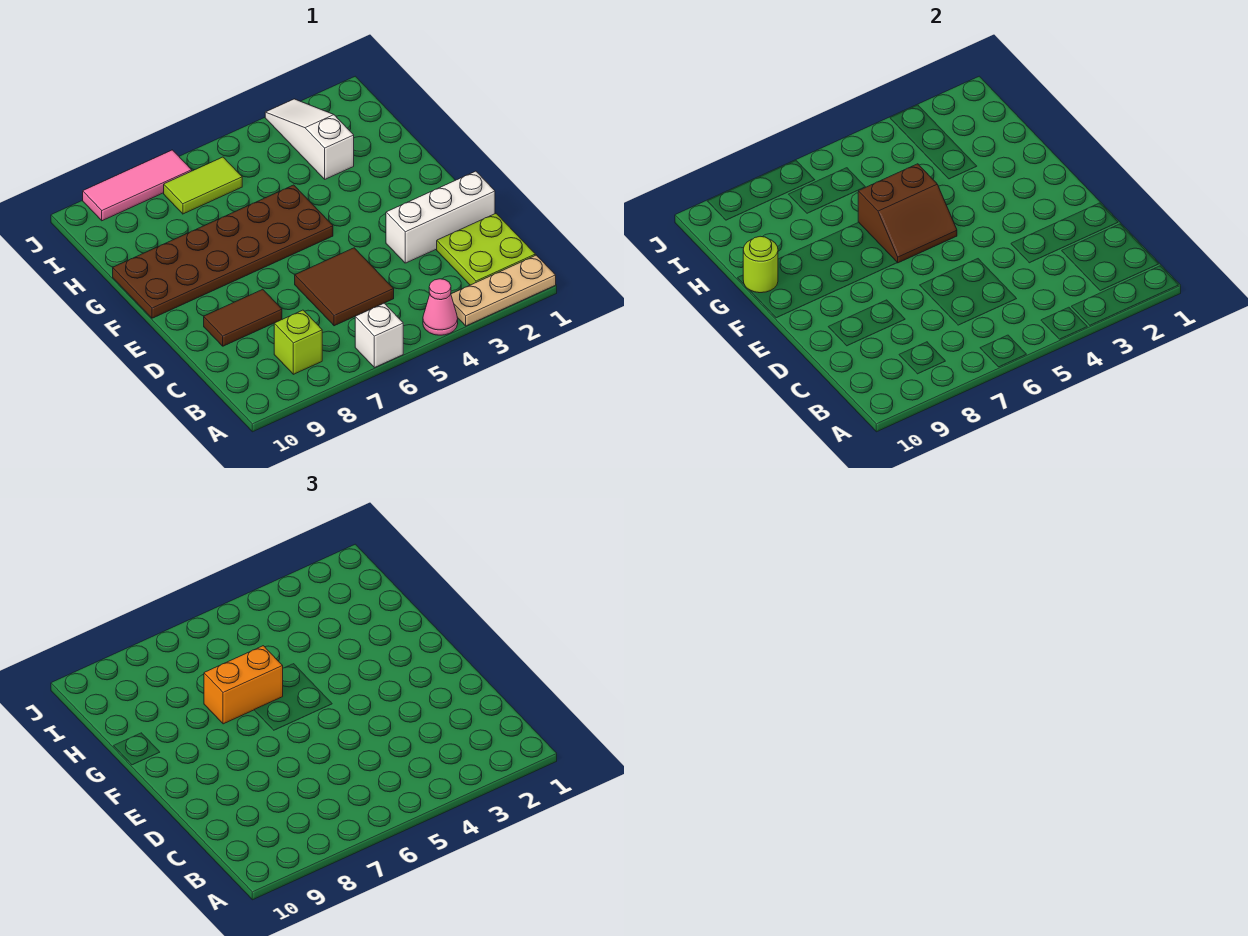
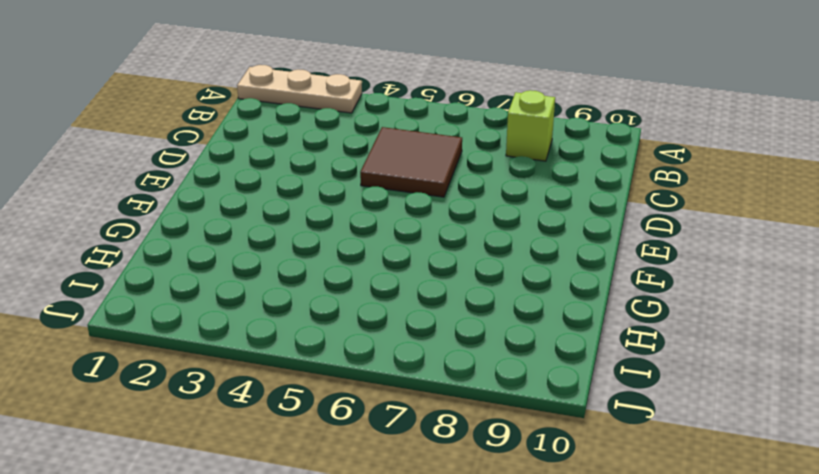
none -> pink 1x1 cone [423,279,458,335]
none -> white 1x1 brick [355,303,403,368]
none -> lime 2x2 plate [437,214,535,285]

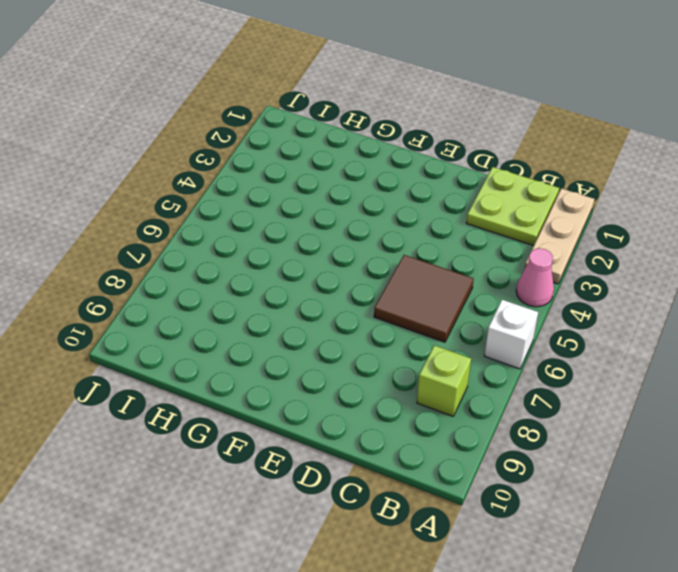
none -> white 1x3 brick [386,171,495,263]
none -> brown 1x2 tile [204,289,282,346]
none -> brown 2x6 plate [113,185,333,318]

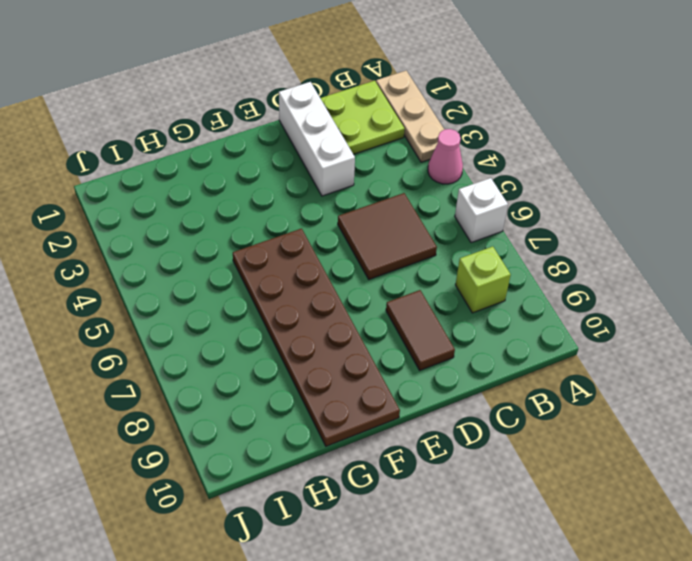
none -> white 1x3 slope [265,99,354,179]
none -> lime 1x2 tile [164,157,242,214]
none -> pink 1x3 tile [83,150,192,221]

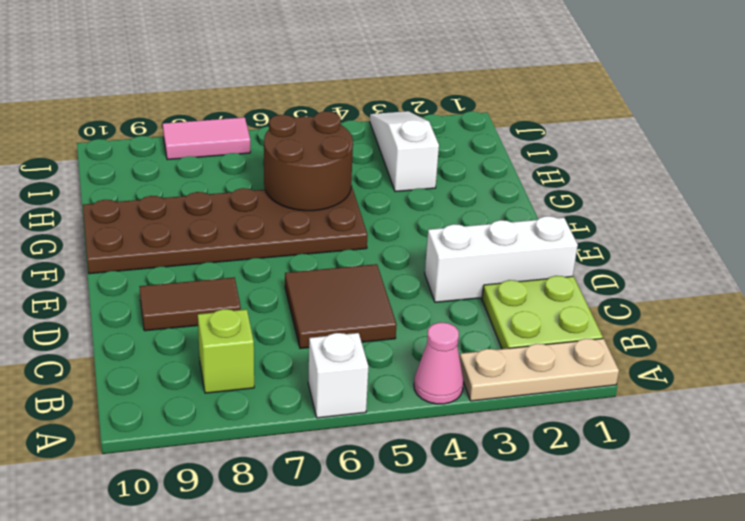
brown 2x2 round brick [264,111,353,211] -> brown 2x2 slope [858,164,957,263]
pink 1x2 tile [163,117,250,160] -> pink 1x3 tile [83,150,192,221]
none -> lime 1x2 tile [164,157,242,214]
none -> lime 1x1 round brick [743,236,778,293]
none -> orange 1x2 brick [204,646,283,724]

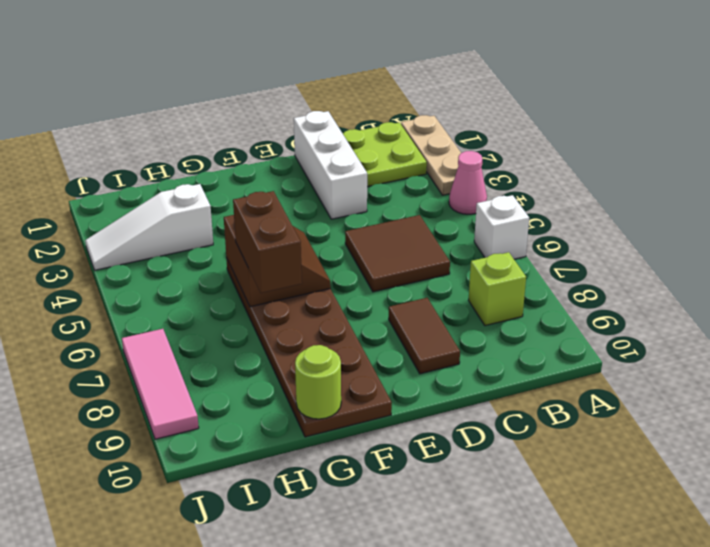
brown 1x2 brick [233,191,302,293] -> orange 1x2 brick [204,646,283,724]
none -> lime 1x2 tile [164,157,242,214]

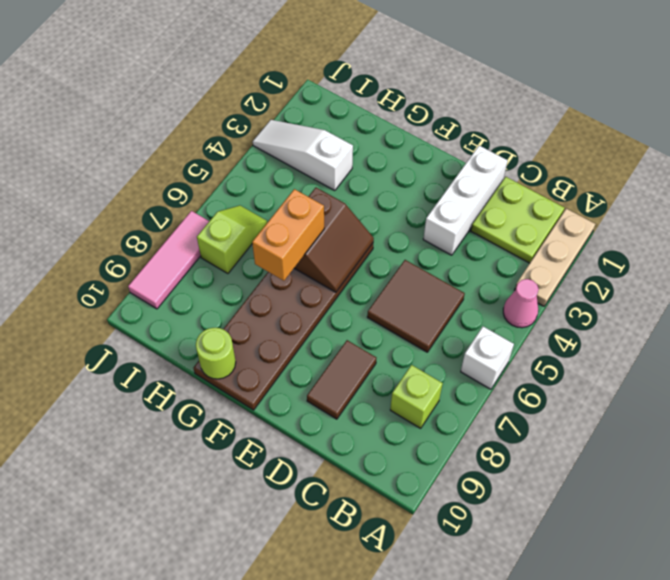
lime 1x2 slope [197,205,267,274] -> lime 1x2 tile [164,157,242,214]

